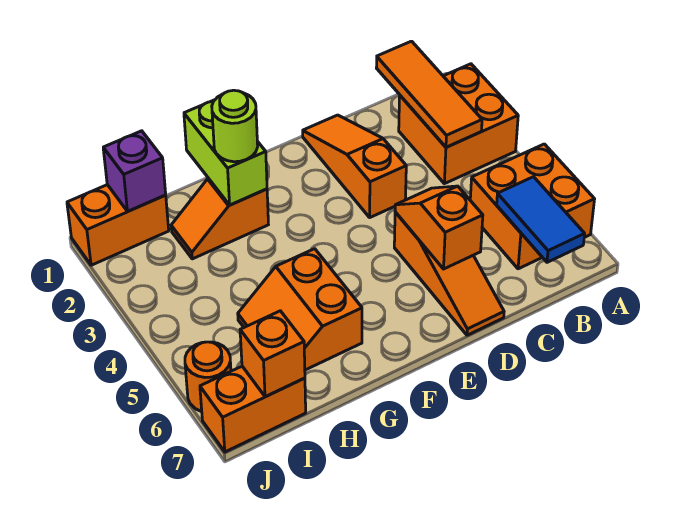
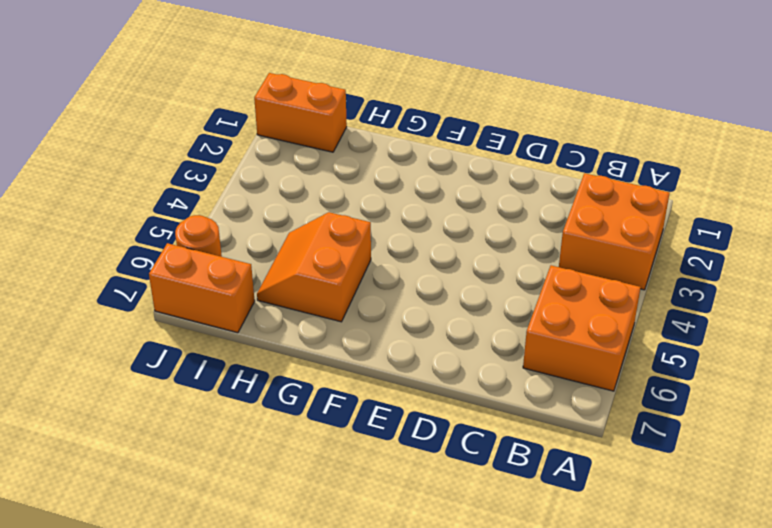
none -> orange 1x3 slope [303,115,406,217]
none -> orange 1x3 slope [394,212,504,335]
none -> orange 1x2 slope [171,178,268,259]

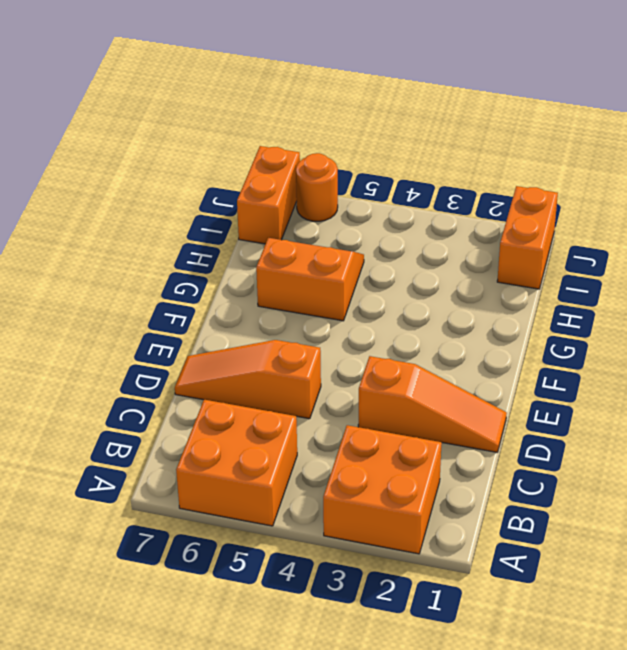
none -> orange 1x2 slope [171,178,268,259]
none -> orange 1x3 tile [376,41,482,147]
none -> blue 1x2 tile [497,177,585,262]

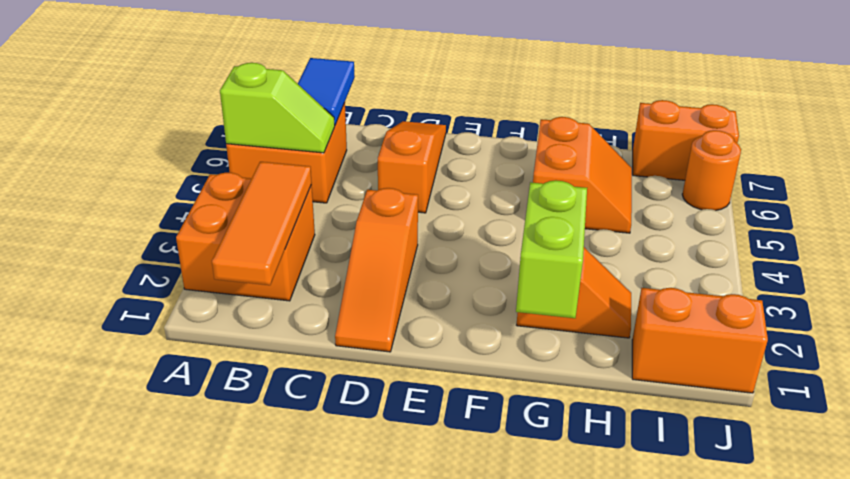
lime 1x2 slope [220,63,335,153] -> none
none -> orange 1x2 slope [395,186,483,269]
none -> purple 1x1 brick [103,131,166,211]
none -> orange 1x1 brick [240,311,305,397]

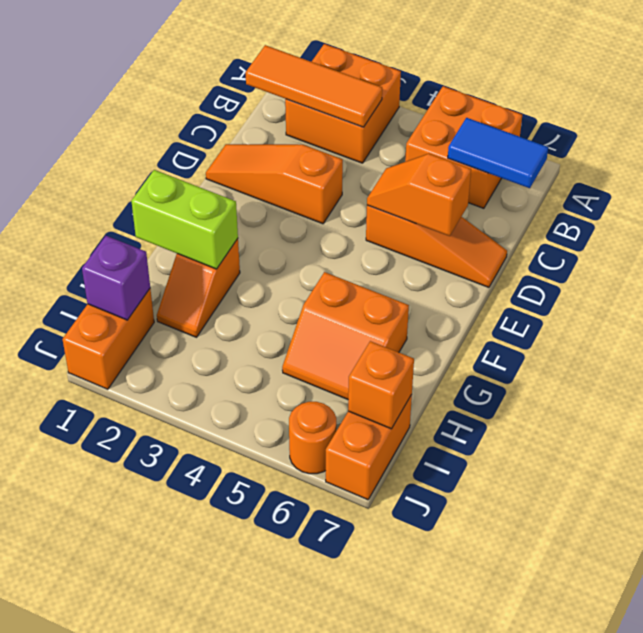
none -> lime 1x1 round brick [212,90,258,162]

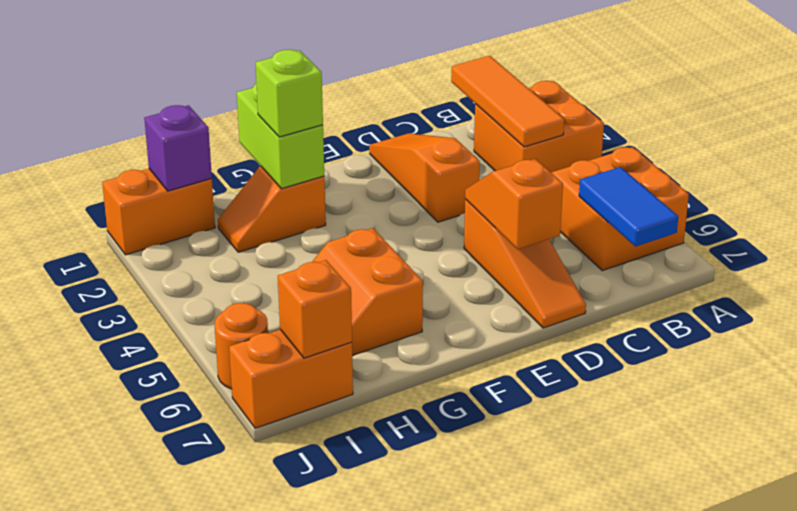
lime 1x1 brick [256,50,323,137] -> lime 1x1 round brick [212,90,258,162]

